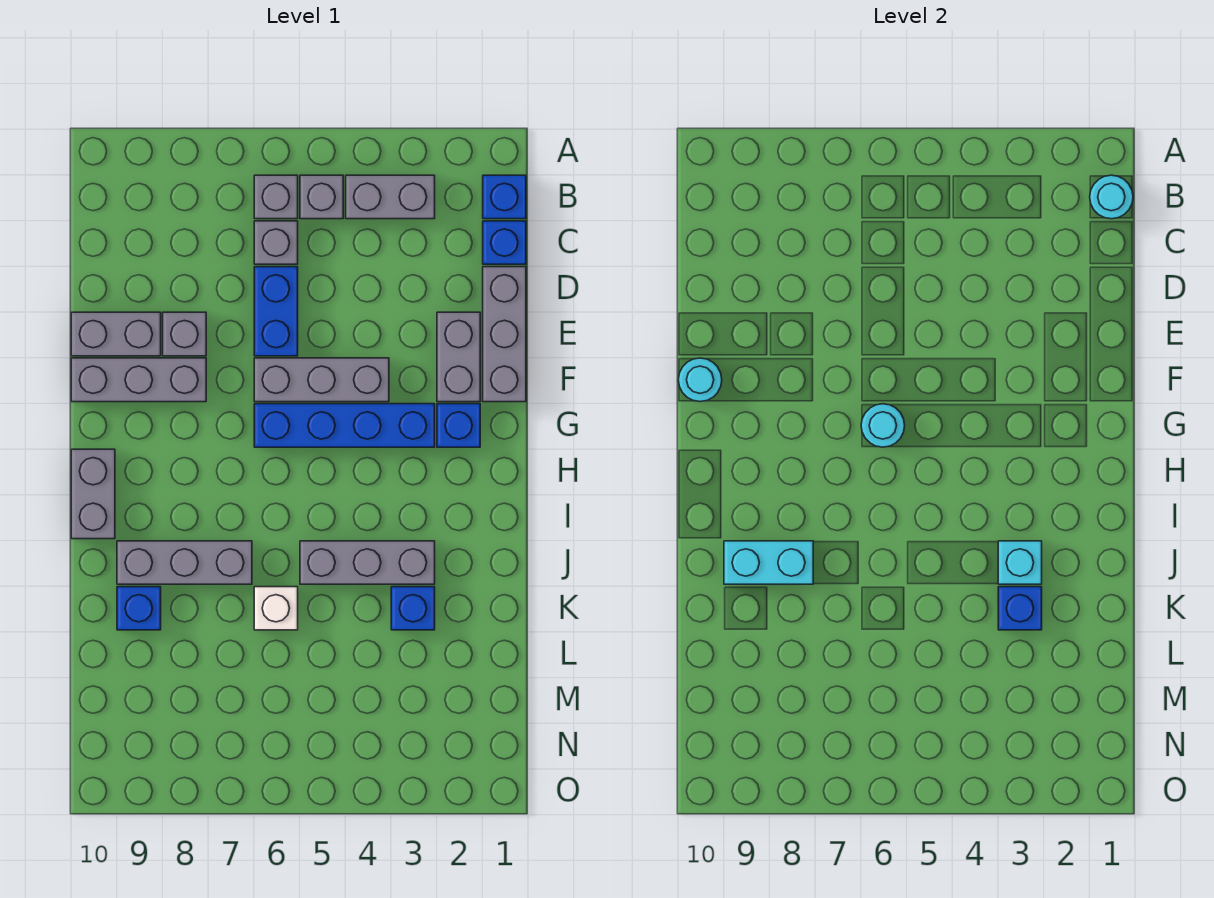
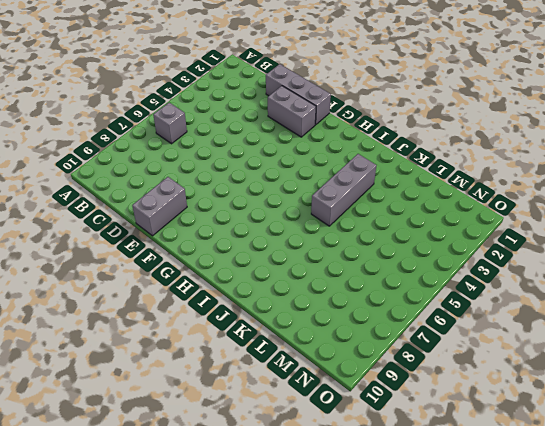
none -> blue 1x1 brick [483,175,526,219]
none -> grey 1x2 brick [346,175,435,219]
none -> grey 1x1 brick [300,175,343,219]

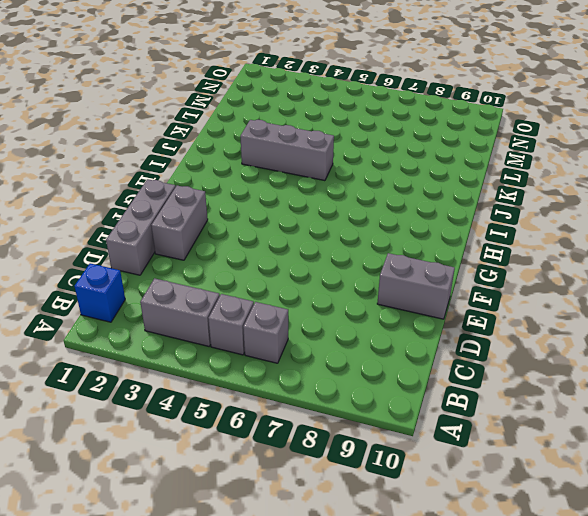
none -> blue 1x1 brick [483,221,526,264]
none -> grey 1x1 brick [254,221,298,264]
none -> blue 1x2 brick [254,267,298,356]

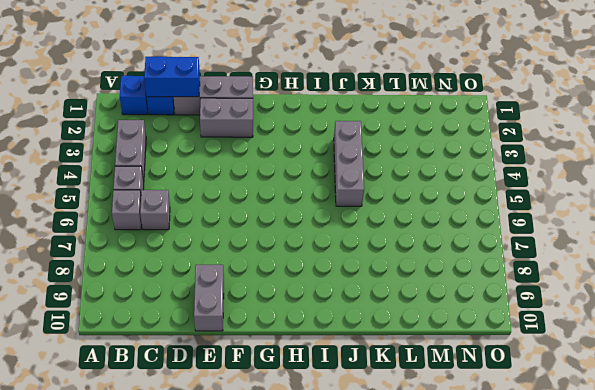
blue 1x2 brick [144,57,200,97] -> blue 1x2 brick moved to [254,267,298,356]
none -> grey 1x1 brick [163,312,206,356]
none -> grey 1x3 brick [254,358,389,402]
none -> grey 1x3 brick [71,358,206,402]

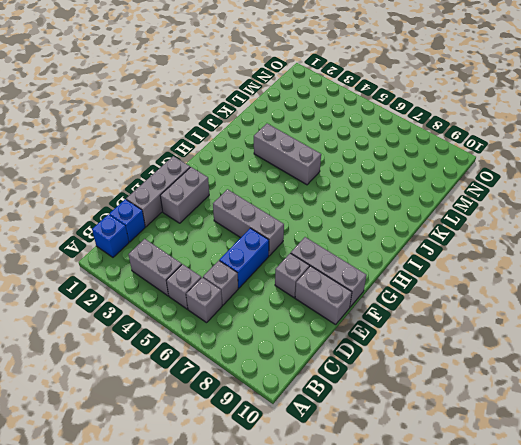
none -> blue 1x1 brick [437,404,480,447]
none -> blue 1x4 brick [254,404,435,447]
none -> grey 1x2 brick [71,449,115,539]

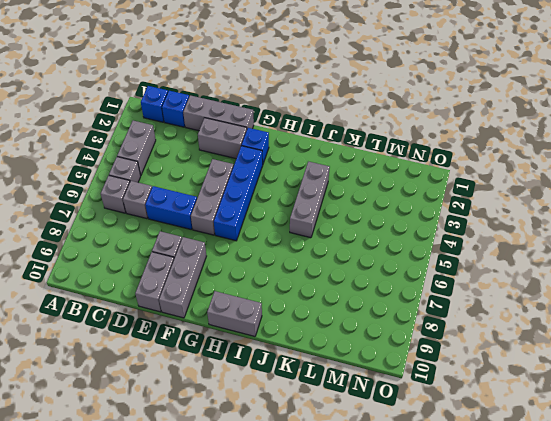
none -> grey 1x3 brick [117,541,252,584]
none -> blue 1x1 brick [391,587,435,630]
none -> white 1x1 brick [254,587,298,630]

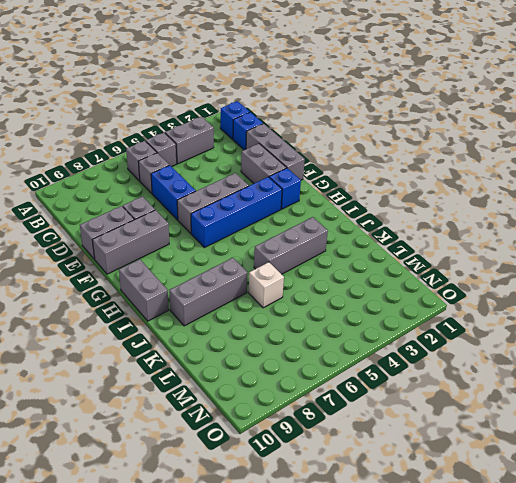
none -> blue 1x1 brick [391,587,435,630]
none -> blue 1x1 brick [117,587,161,630]
none -> cyan 1x1 round brick [1090,175,1133,219]

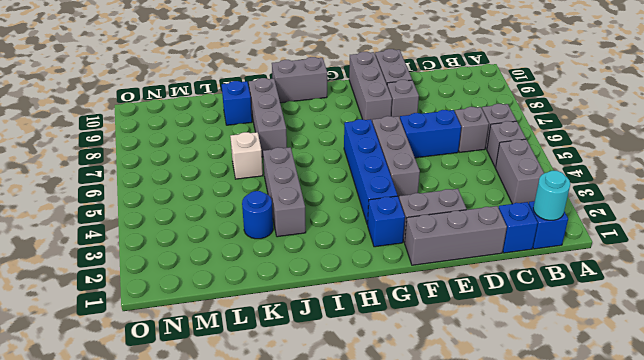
blue 1x1 round brick [242,191,273,239] -> blue 1x1 brick [391,587,435,630]
none -> cyan 1x1 round brick [678,358,722,402]
none -> cyan 1x1 round brick [861,404,905,447]
none -> cyan 1x1 brick [998,541,1042,584]

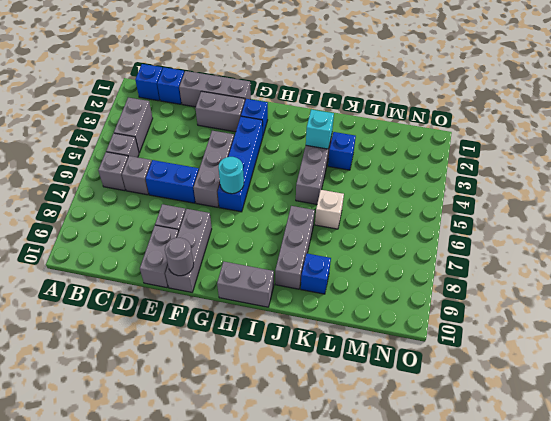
grey 1x1 round brick [165,238,194,276] -> cyan 1x1 round brick [678,358,722,402]
none -> cyan 1x1 round brick [1090,175,1133,219]
none -> cyan 1x2 brick [724,541,813,584]
none -> blue 1x1 brick [998,587,1042,630]

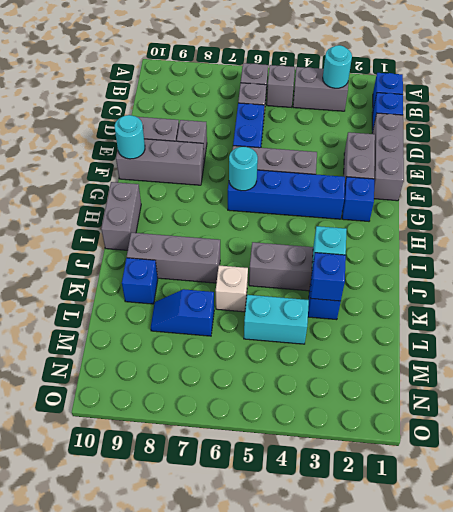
cyan 1x1 round brick [323,45,352,88] -> cyan 1x1 round brick moved to [1090,175,1133,219]
cyan 1x2 brick [244,295,309,344] -> cyan 1x2 brick moved to [724,541,813,584]
blue 1x2 slope [151,289,214,336] -> none

